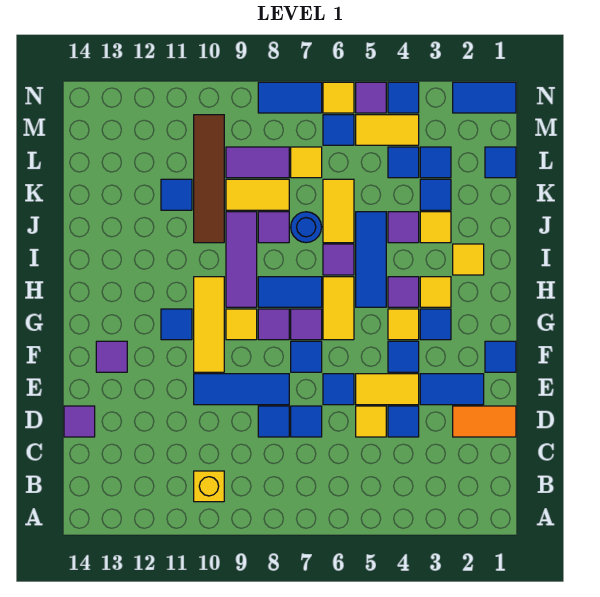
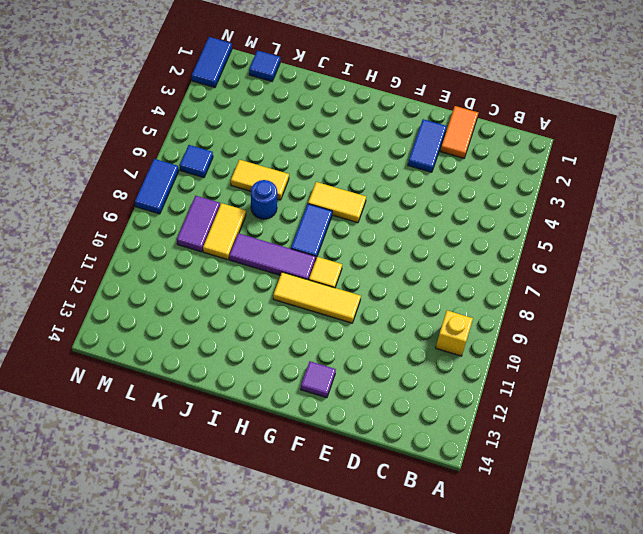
none -> blue 1x1 tile [388,406,419,437]
none -> yellow 1x1 tile [356,406,386,437]
none -> blue 1x1 tile [291,406,322,437]
none -> blue 1x1 tile [258,406,289,437]

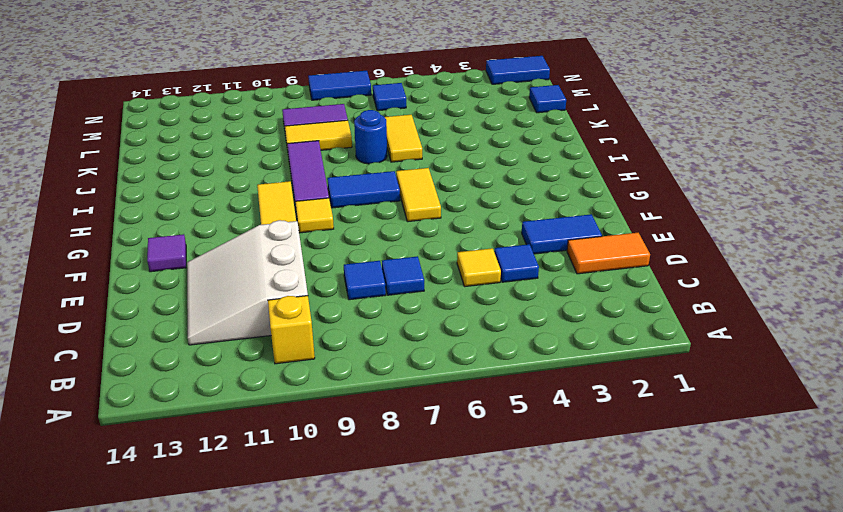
white 3x3 slope [187,220,308,345] -> blue 1x3 tile [194,374,289,405]
none -> purple 1x1 tile [64,406,95,437]
none -> yellow 1x2 tile [356,374,419,405]
none -> blue 1x1 tile [323,374,354,405]
none -> blue 1x1 tile [485,341,516,372]

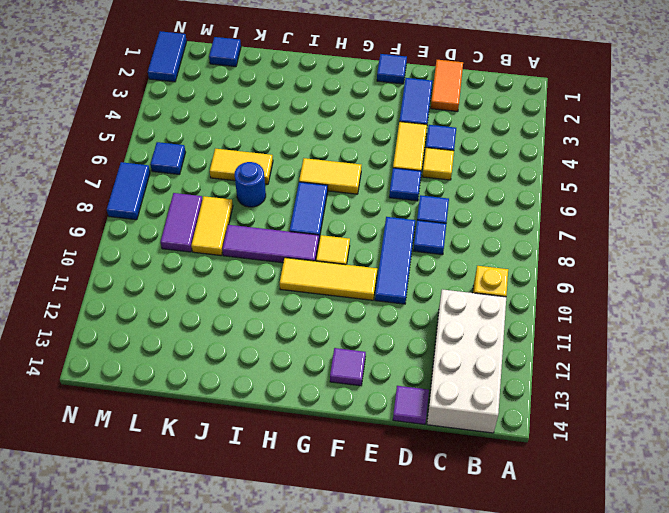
white 2x4 brick [427,289,506,433] -> none
none -> blue 1x1 tile [388,341,419,372]
none -> blue 1x1 tile [291,341,322,372]
none -> blue 1x1 tile [420,309,451,340]
none -> yellow 1x1 tile [388,309,419,340]

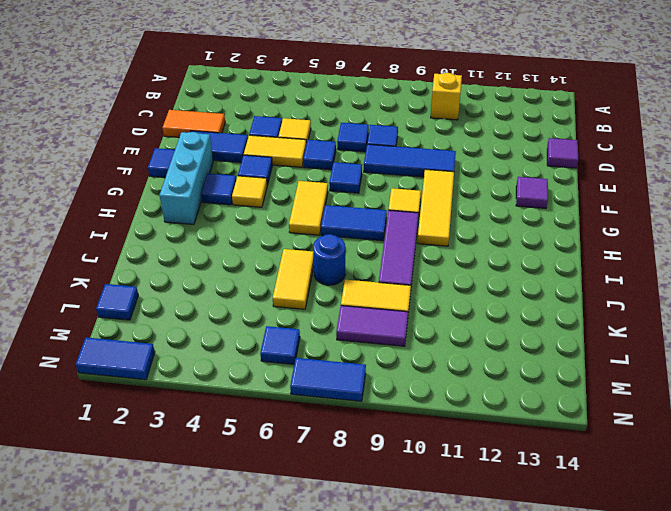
cyan 1x3 brick [159,132,213,225] -> none
none -> purple 1x1 tile [291,309,322,340]
none -> purple 1x1 tile [258,309,289,340]
none -> blue 1x1 tile [161,309,192,340]
none -> yellow 1x1 tile [420,277,451,307]

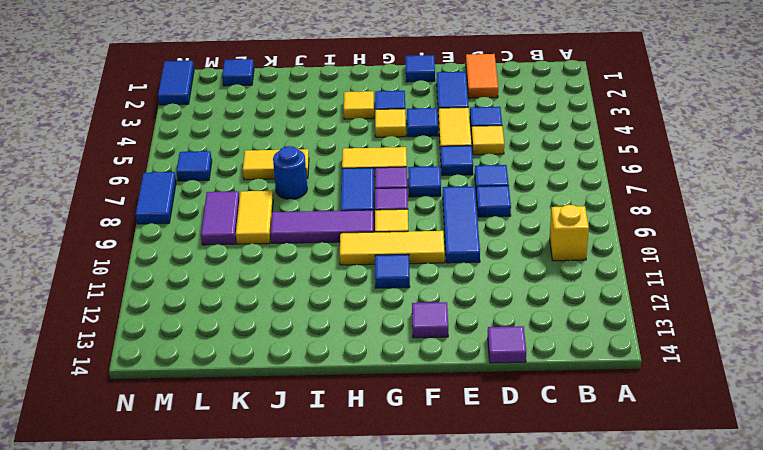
none -> purple 1x1 tile [388,277,419,307]
none -> blue 1x3 tile [356,212,386,307]
none -> yellow 1x1 tile [453,244,484,275]
none -> purple 1x1 tile [323,244,354,275]

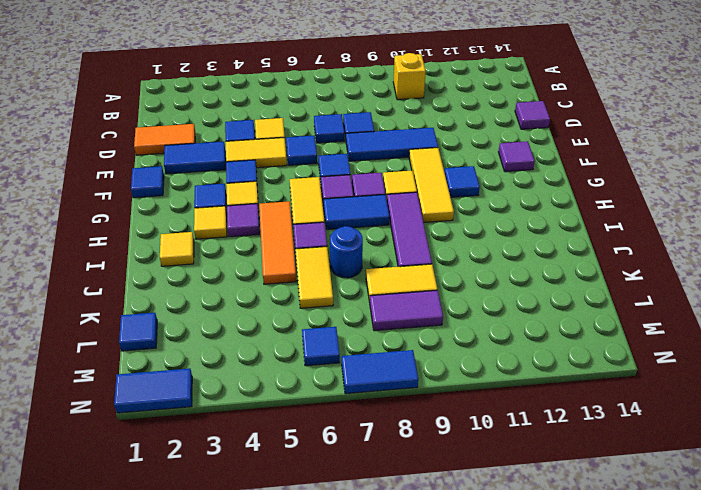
orange 1x3 tile [259,201,296,284] -> blue 1x3 tile [356,212,386,307]
none -> yellow 1x1 tile [420,212,451,243]
none -> purple 1x1 tile [388,212,419,243]
none -> purple 1x1 tile [258,212,289,243]
none -> brown 1x4 tile [194,115,224,243]

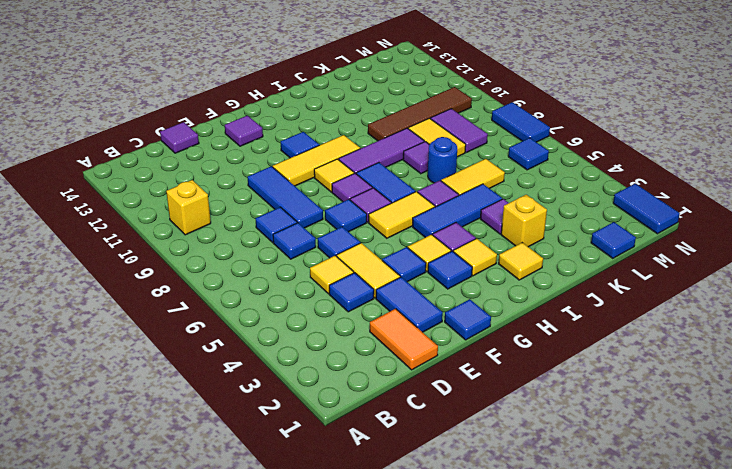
yellow 1x1 brick [501,195,547,247] -> yellow 1x1 tile [420,212,451,243]
none -> blue 1x1 tile [420,179,451,210]
none -> blue 1x1 tile [161,179,192,210]
none -> blue 1x1 tile [420,147,451,178]
none -> blue 1x1 tile [388,147,419,178]

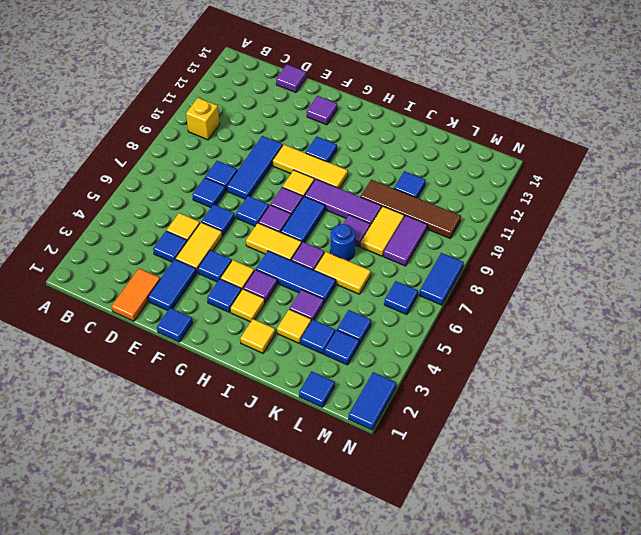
none -> yellow 1x1 tile [291,147,322,178]
none -> yellow 1x2 tile [356,115,419,145]
none -> blue 1x1 tile [388,82,419,113]
none -> purple 1x1 tile [356,82,386,113]

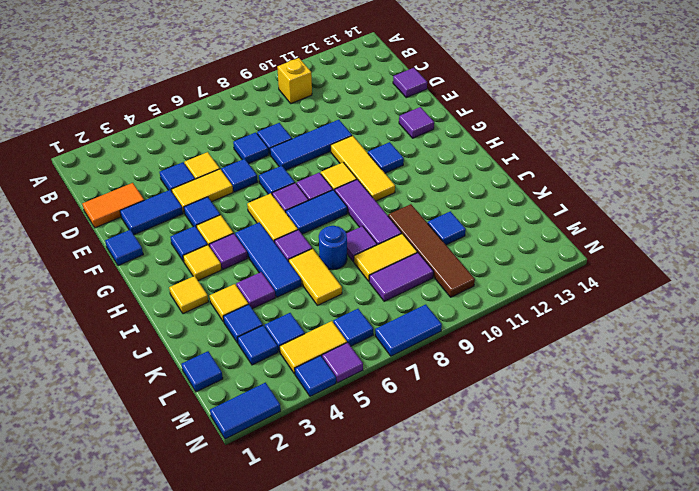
none -> yellow 1x1 tile [291,147,322,178]
none -> yellow 1x1 tile [323,82,354,113]

